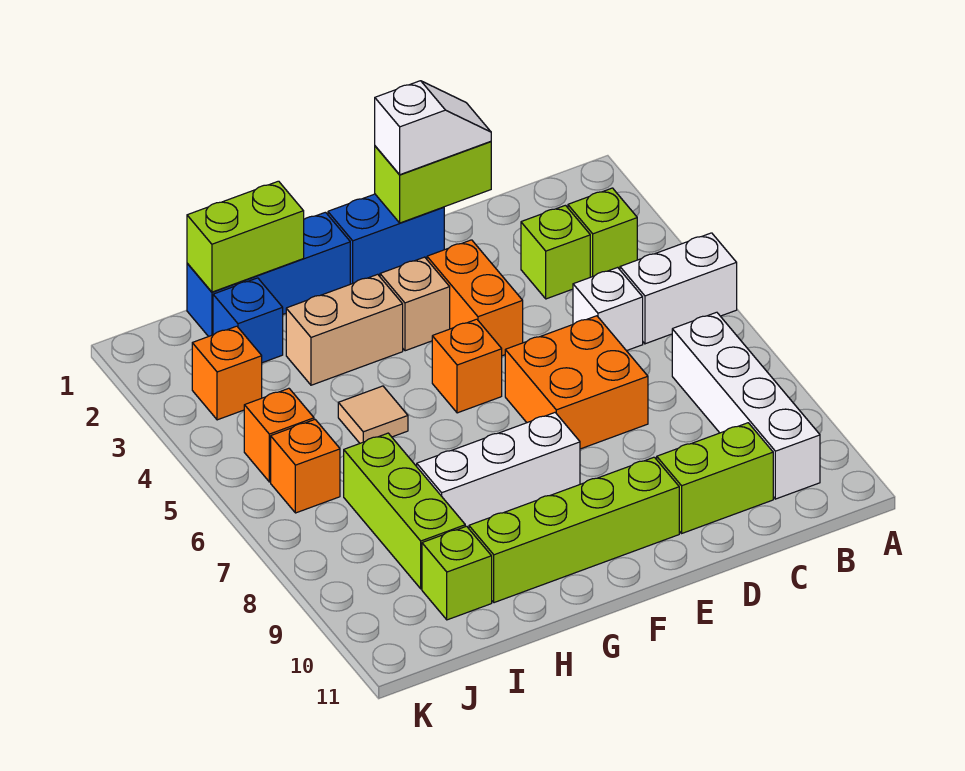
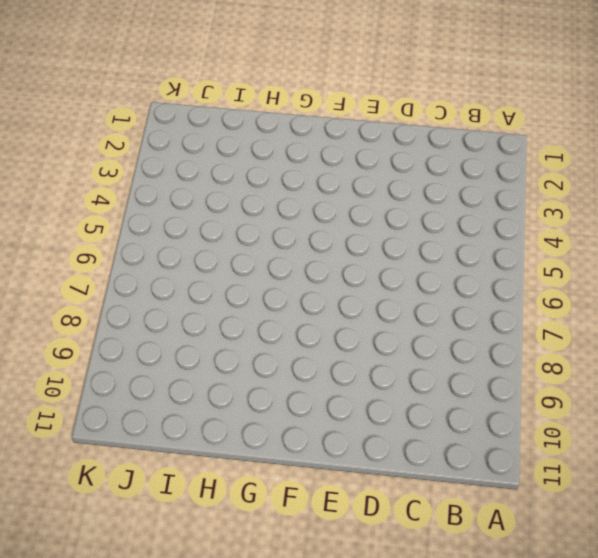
none -> white 1x2 brick [620,233,737,344]
none -> lime 1x1 brick [568,188,637,277]
none -> white 1x4 brick [672,312,820,499]

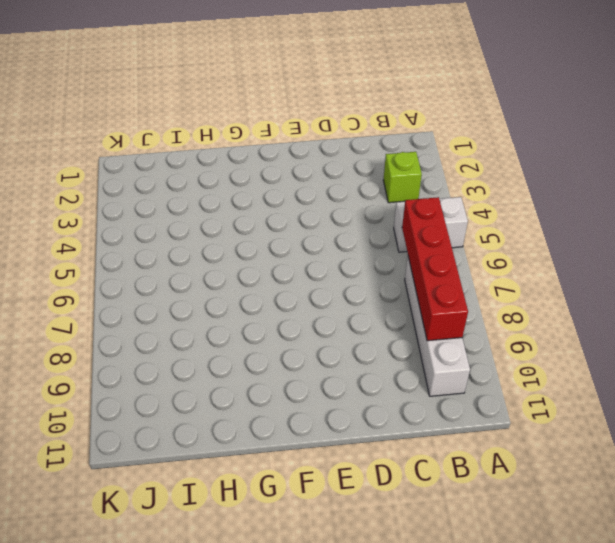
red 1x4 brick [402,197,468,341] -> none
none -> lime 1x1 brick [521,205,590,299]
none -> white 1x1 brick [573,267,643,351]
none -> lime 1x2 brick [657,423,773,533]

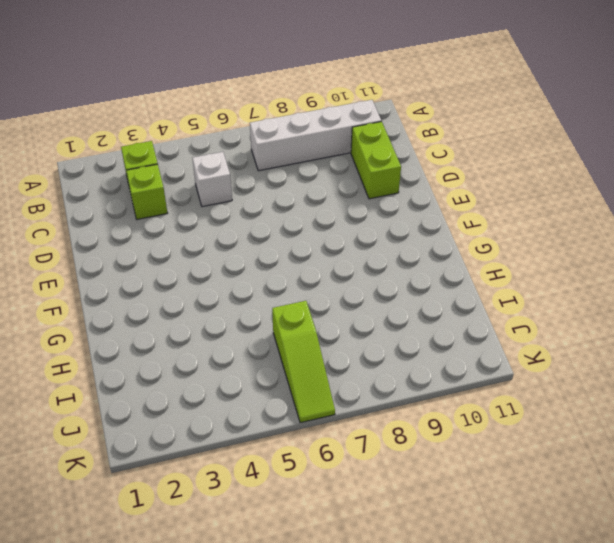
lime 1x3 slope [272,301,335,423] -> orange 1x1 brick [271,420,340,513]
none -> white 1x2 brick [620,233,737,344]
none -> orange 2x2 brick [505,316,648,449]
none -> blue 1x2 brick [328,194,444,284]

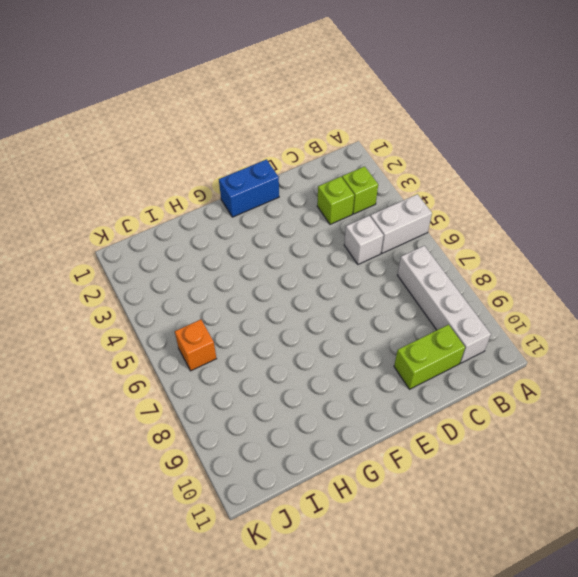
none -> orange 2x2 brick [505,316,648,449]
none -> orange 1x2 brick [427,240,523,356]
none -> lime 1x4 brick [469,457,679,603]

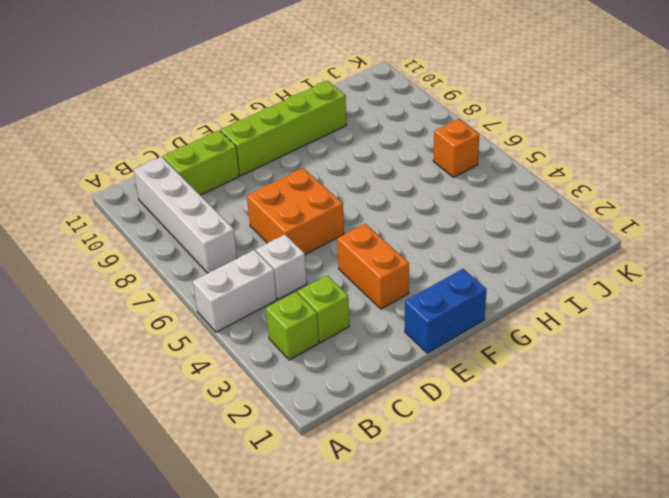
none -> tan 1x1 brick [380,257,450,351]
none -> orange 1x1 brick [432,319,502,413]
none -> white 1x3 brick [417,413,580,528]

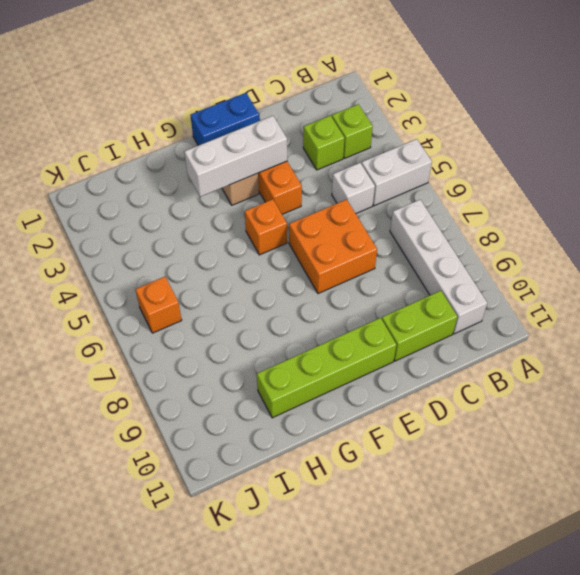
white 1x3 brick [184,116,287,197] -> white 1x3 brick moved to [417,413,580,528]
none -> blue 1x3 brick [187,212,350,337]
none -> tan 1x2 brick [286,274,403,385]
none -> tan 1x1 tile [338,386,408,443]

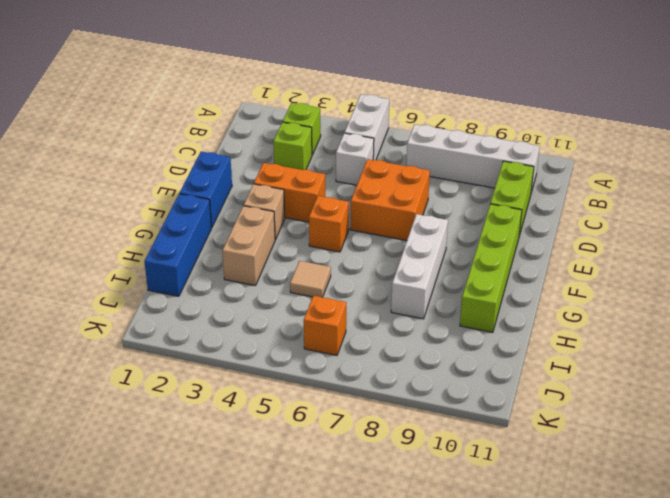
none -> blue 1x1 brick [213,278,283,363]
none -> lime 1x3 brick [344,433,465,589]
none -> lime 1x1 brick [422,526,492,620]

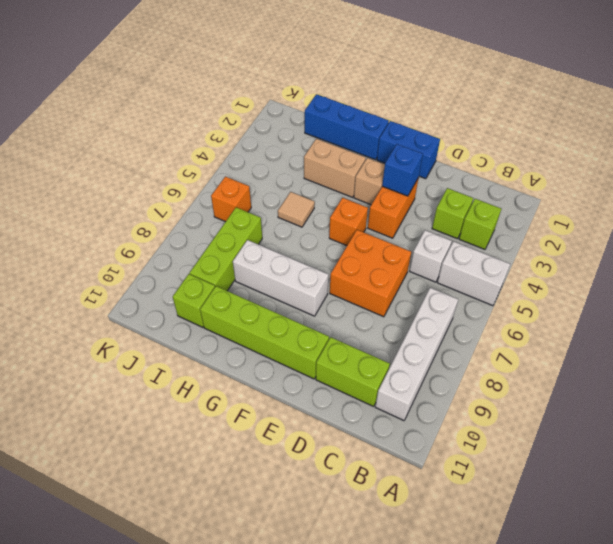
blue 1x1 brick [382,144,423,196] -> blue 1x1 brick moved to [213,278,283,363]
none -> orange 1x1 brick [192,326,262,420]
none -> orange 1x1 brick [244,388,314,482]
none -> lime 1x2 brick [375,141,491,223]

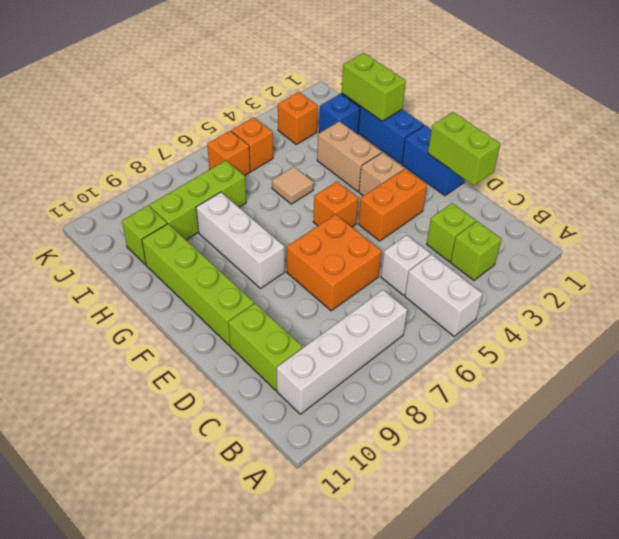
none -> white 1x2 slope [375,81,491,175]

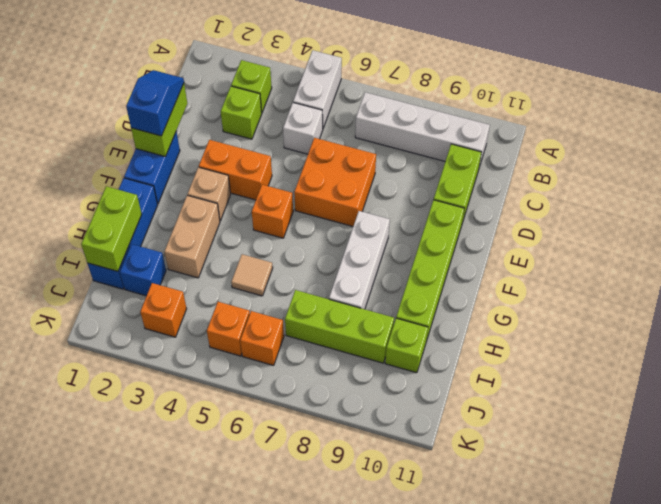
blue 1x2 slope [126,70,184,136] -> white 1x2 slope [375,81,491,175]

